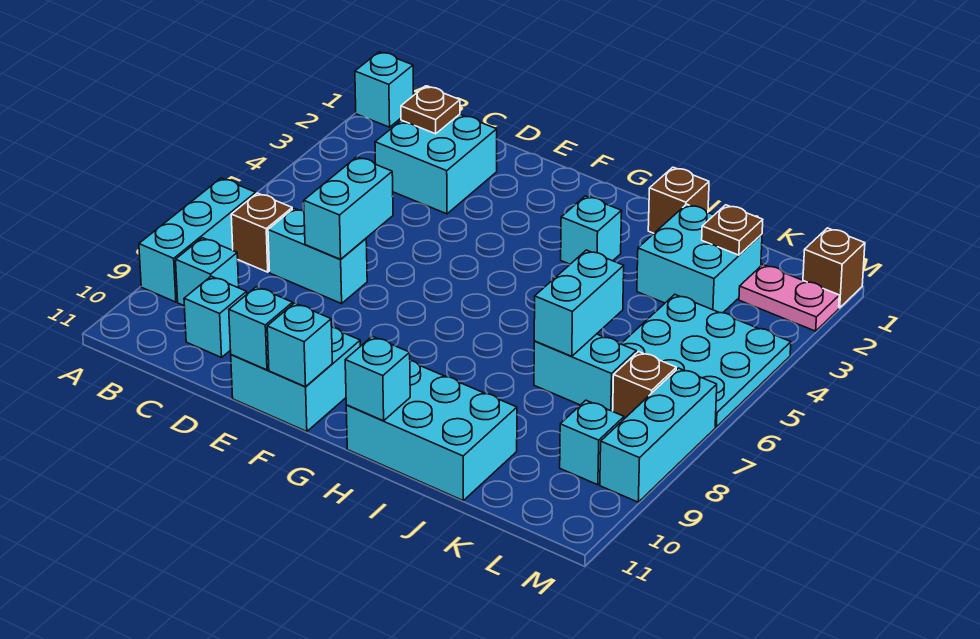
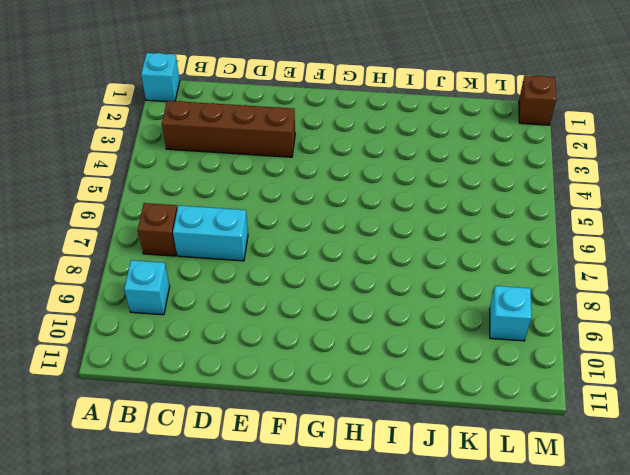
brown 1x4 brick [162,101,295,157] -> cyan 2x2 brick [375,114,497,214]
none -> cyan 1x3 brick [139,178,256,302]
none -> cyan 1x1 brick [184,276,247,358]
none -> cyan 2x2 brick [231,327,360,432]

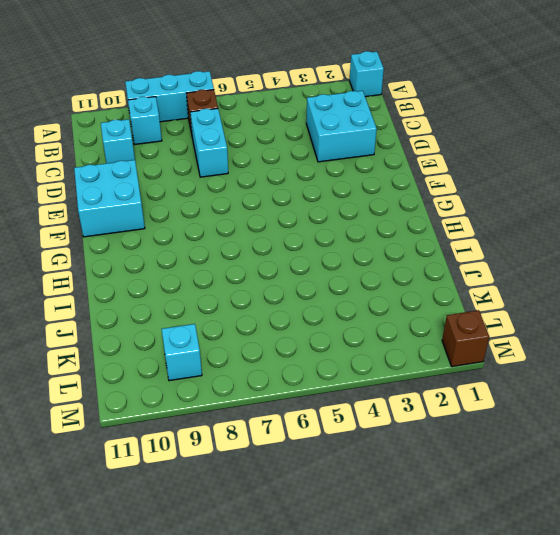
none -> cyan 1x1 brick [561,196,622,264]
none -> cyan 2x3 brick [346,361,517,500]
none -> brown 1x1 brick [648,167,709,233]

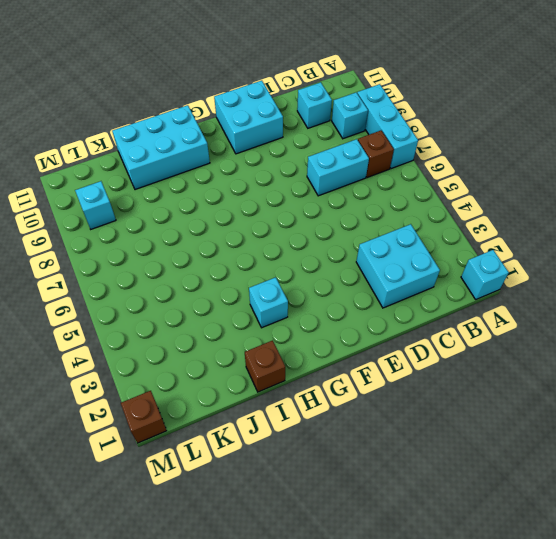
none -> cyan 2x2 brick [637,204,762,313]
none -> cyan 1x2 brick [534,334,636,411]
none -> cyan 3x3 plate [621,294,791,427]

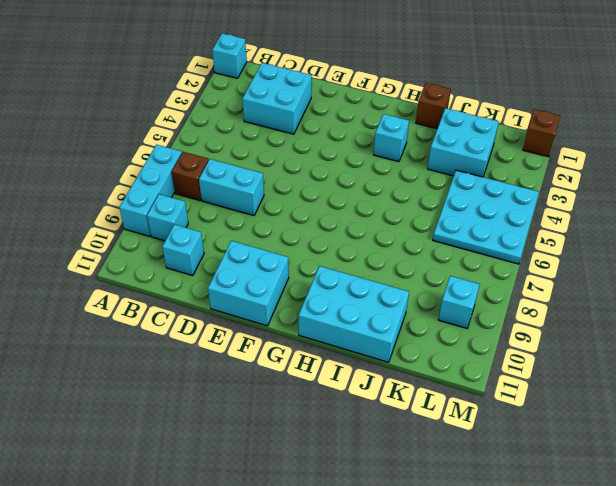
none -> cyan 1x2 brick [534,334,636,411]
none -> pink 1x2 plate [739,265,839,331]
none -> brown 1x1 brick [613,352,676,419]

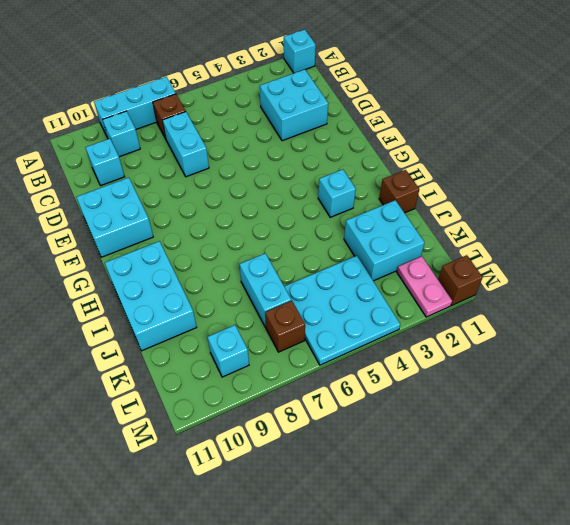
none -> cyan 1x3 brick [600,368,717,502]
none -> brown 1x1 plate [401,86,460,134]
none -> cyan 1x2 brick [304,157,393,259]

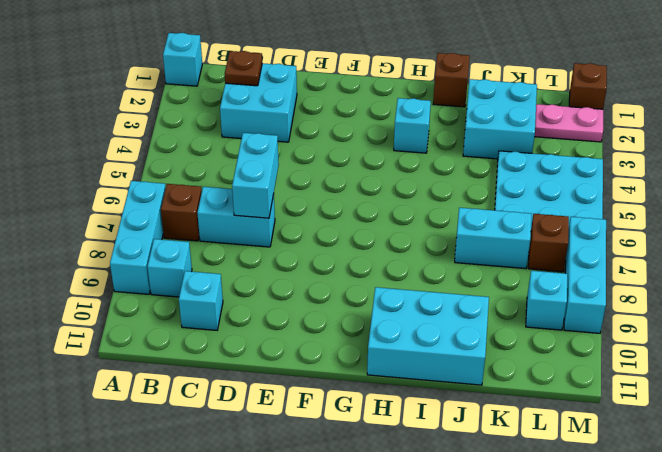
none -> cyan 2x2 brick [231,327,360,432]
none -> cyan 1x1 brick [229,287,293,370]
none -> cyan 1x1 brick [267,303,332,387]

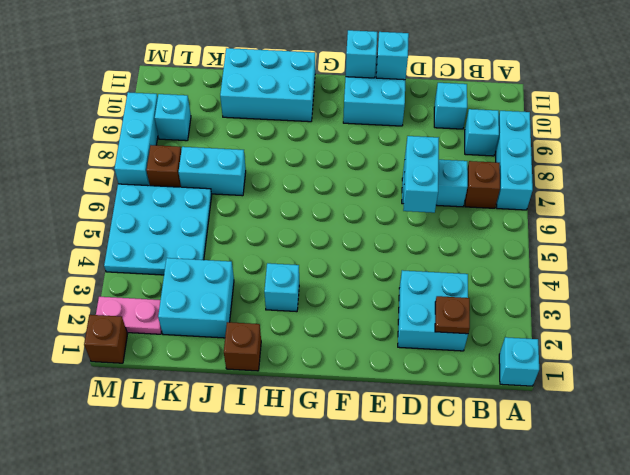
none -> cyan 1x1 brick [345,336,410,421]
none -> cyan 1x2 brick [534,250,624,357]
none -> brown 1x1 plate [702,205,763,255]

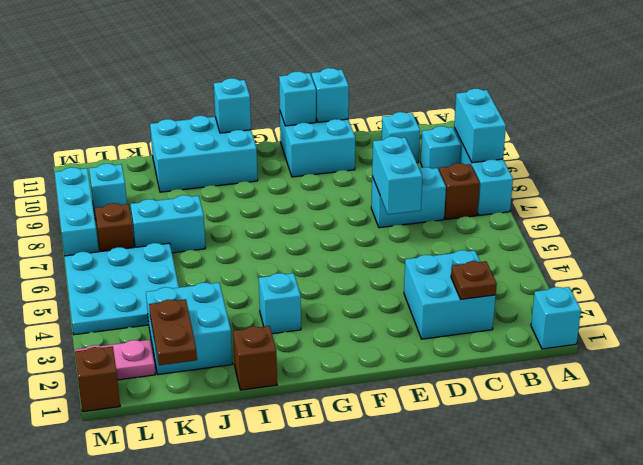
cyan 1x2 brick [454,89,506,163] -> cyan 1x2 brick moved to [534,250,624,357]
brown 1x2 plate [149,299,197,365] -> brown 1x1 plate [702,205,763,255]

